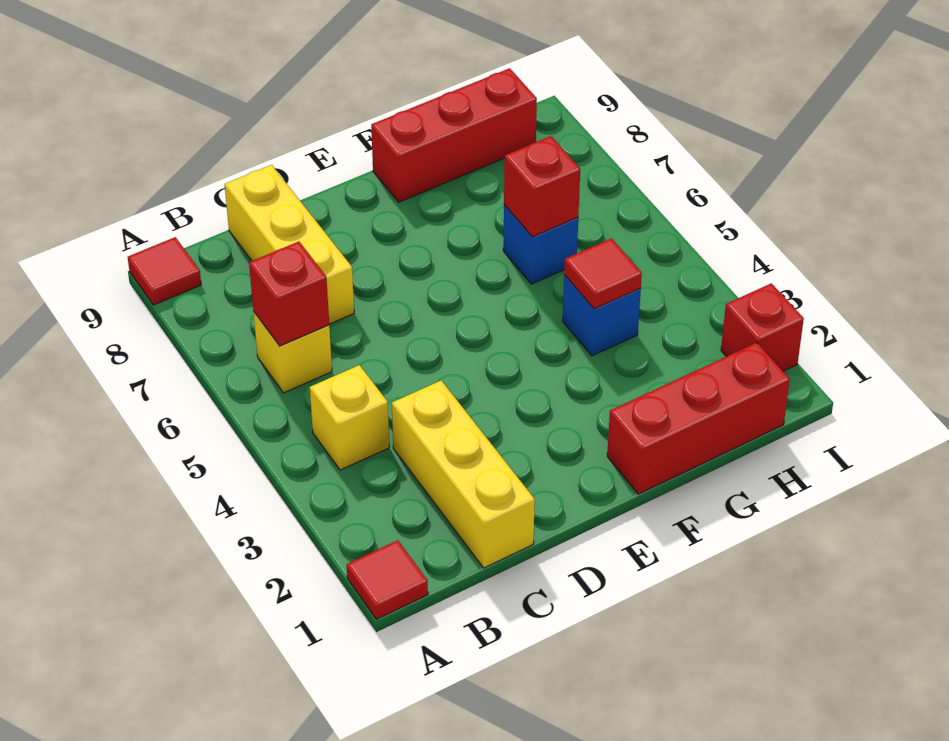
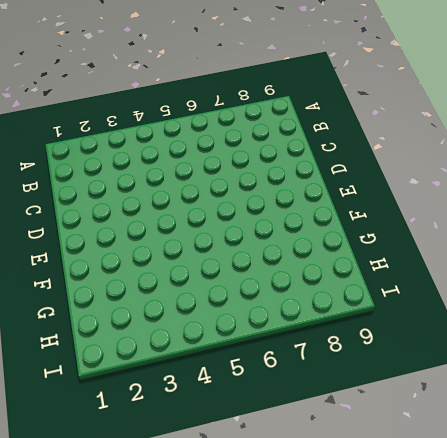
none -> red 1x1 tile [347,540,428,619]
none -> red 1x1 tile [128,237,201,305]
none -> yellow 1x1 brick [310,365,389,470]

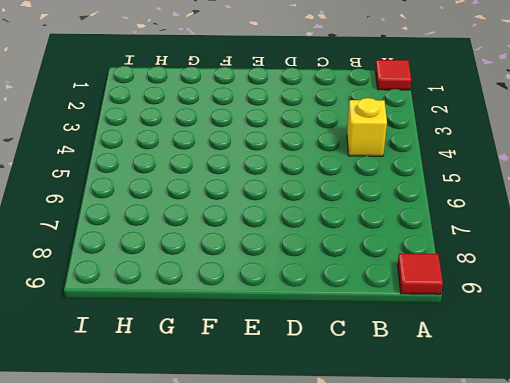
none -> yellow 1x1 brick [253,311,332,393]
none -> yellow 1x3 brick [392,381,535,568]
none -> yellow 1x3 brick [225,165,354,324]

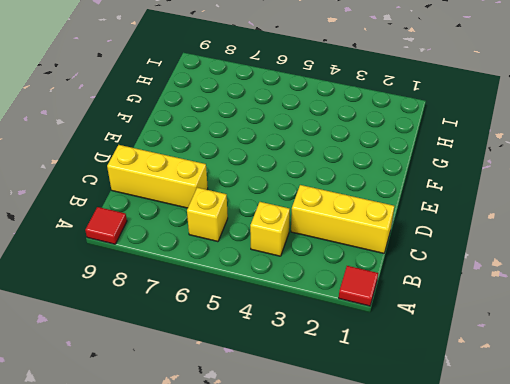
none -> red 1x3 brick [607,343,790,494]
none -> red 1x3 brick [371,68,537,202]
none -> blue 1x1 brick [563,275,641,356]

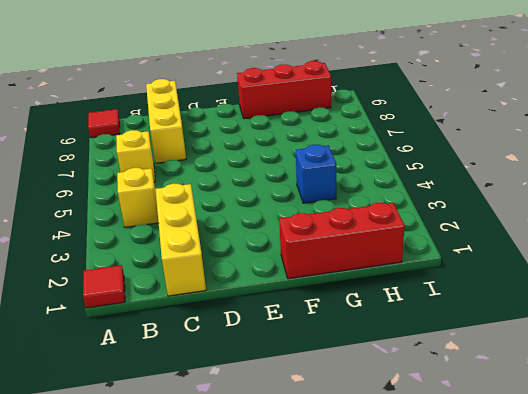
none -> blue 1x1 brick [503,205,578,284]
none -> red 1x1 brick [721,283,804,371]
none -> red 1x1 brick [249,242,329,346]

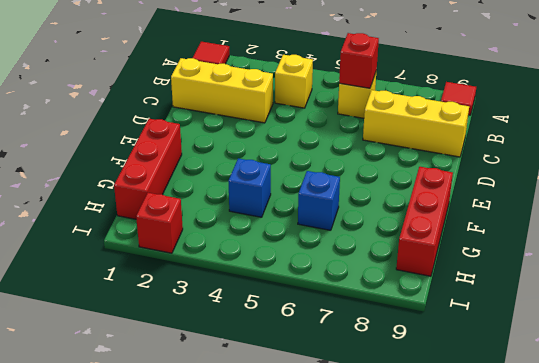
none -> red 1x1 tile [564,238,642,309]
none -> red 1x1 brick [504,136,580,237]

